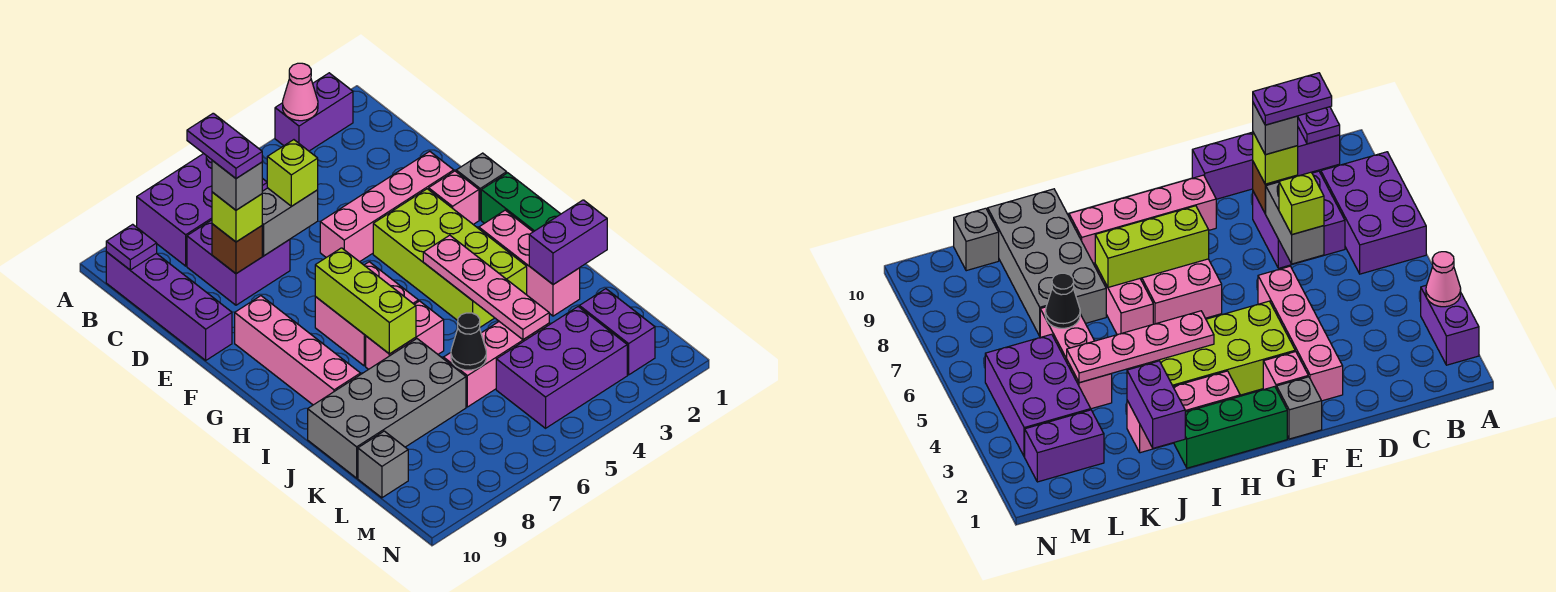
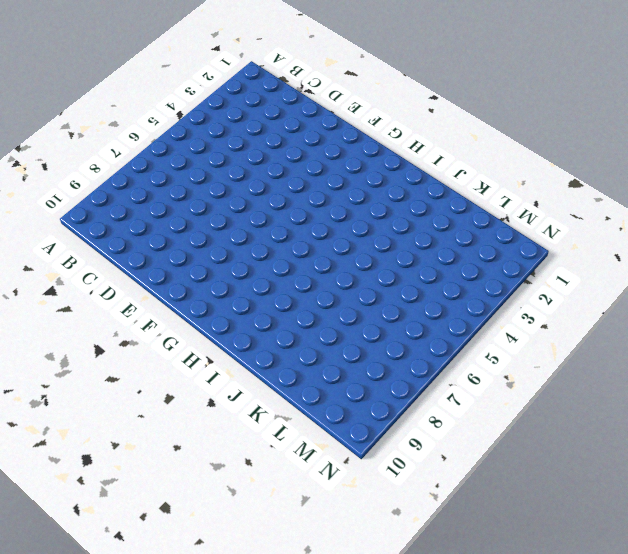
none -> purple 1x2 brick [275,73,353,151]
none -> purple 2x3 brick [137,154,267,266]
none -> purple 1x4 brick [106,252,232,360]
none -> purple 2x2 brick [187,220,290,305]

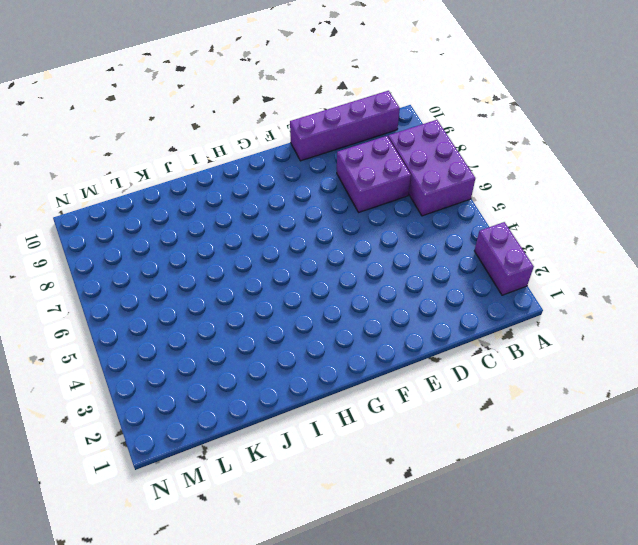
none -> pink 1x4 brick [320,151,454,262]
none -> grey 1x1 brick [456,153,507,220]
none -> pink 1x1 brick [429,171,479,224]
none -> lime 2x4 brick [373,189,527,328]

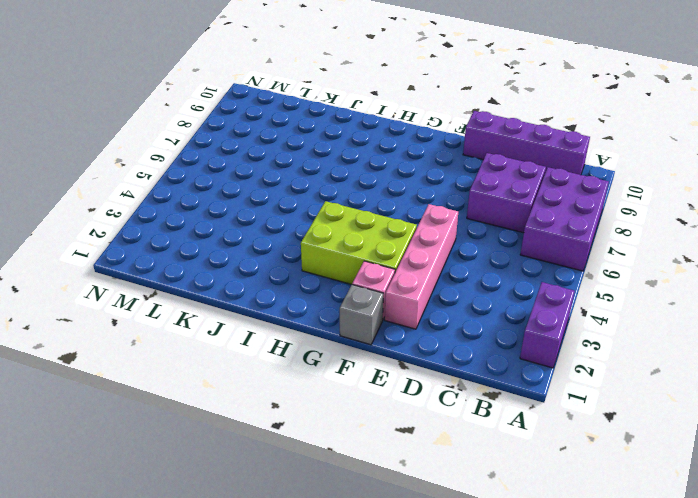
lime 2x3 brick [301,201,417,284] -> lime 2x4 brick [373,189,527,328]
none -> pink 1x4 brick [235,296,360,405]
none -> green 1x3 brick [481,173,560,232]
none -> pink 2x2 brick [315,262,418,366]
none -> pink 1x3 brick [479,210,580,316]

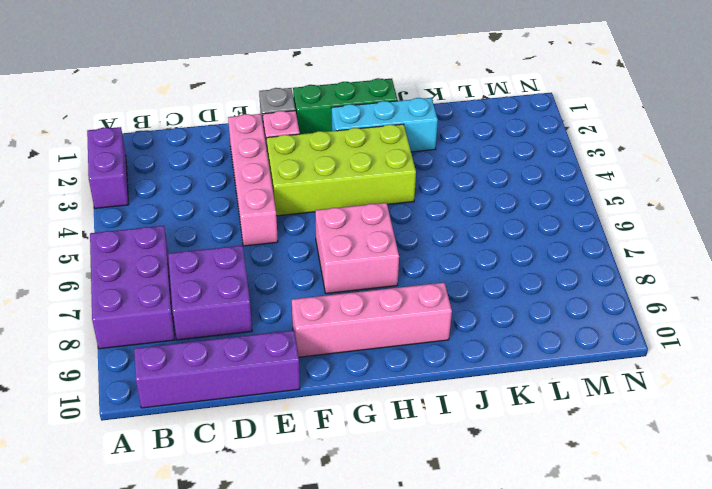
cyan 1x3 brick [332,98,438,152] -> pink 1x3 brick [479,210,580,316]
none -> pink 1x2 brick [366,301,444,369]
none -> grey 2x4 brick [308,339,466,478]
none -> pink 1x3 brick [444,322,549,407]
none -> purple 1x2 brick [580,289,655,375]

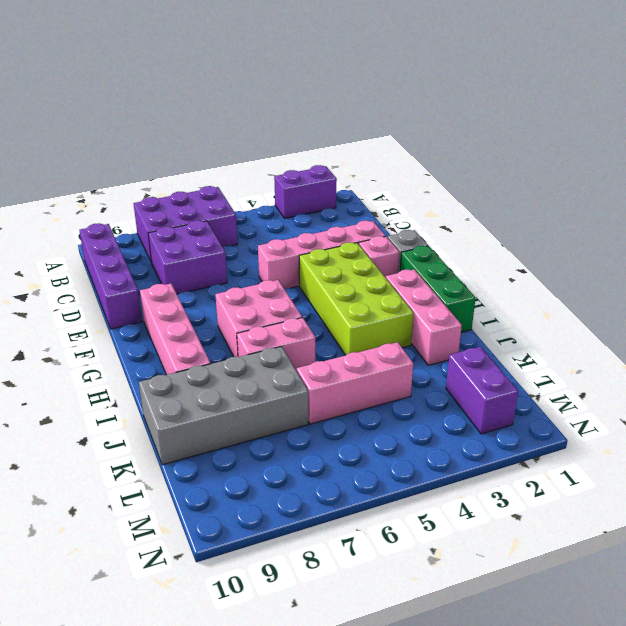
none -> purple 2x3 brick [496,307,627,428]
none -> grey 1x1 brick [358,431,408,498]
none -> pink 1x1 cone [283,63,318,121]
none -> purple 1x1 plate [106,224,157,270]

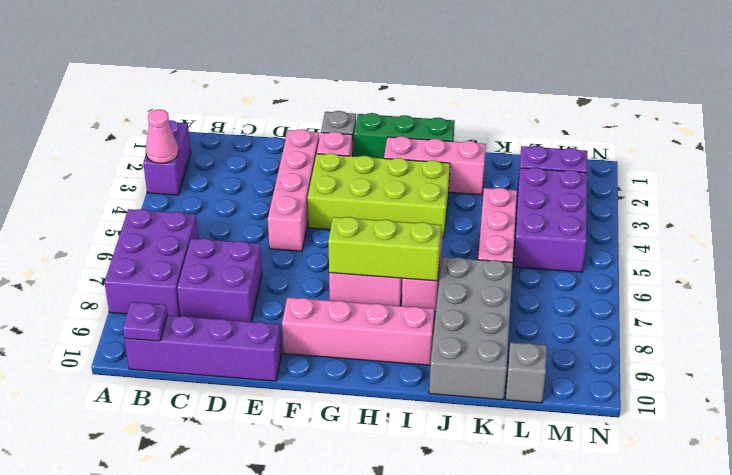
none -> grey 1x2 brick [262,188,318,256]
none -> brown 1x1 brick [212,224,262,274]
none -> pink 1x4 plate [423,235,549,340]
none -> purple 1x2 brick [529,200,607,284]

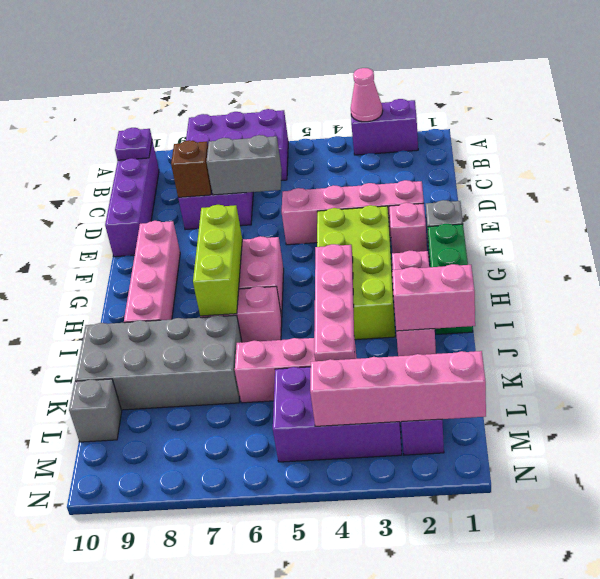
pink 1x2 brick [392,264,475,331] -> purple 1x2 brick [529,200,607,284]
pink 1x4 brick [310,351,486,426] -> none
none -> black 1x1 cone [451,313,486,370]
none -> lime 1x1 brick [267,140,318,206]
none -> lime 1x1 brick [212,192,262,242]
none -> grey 1x1 brick [212,161,262,210]

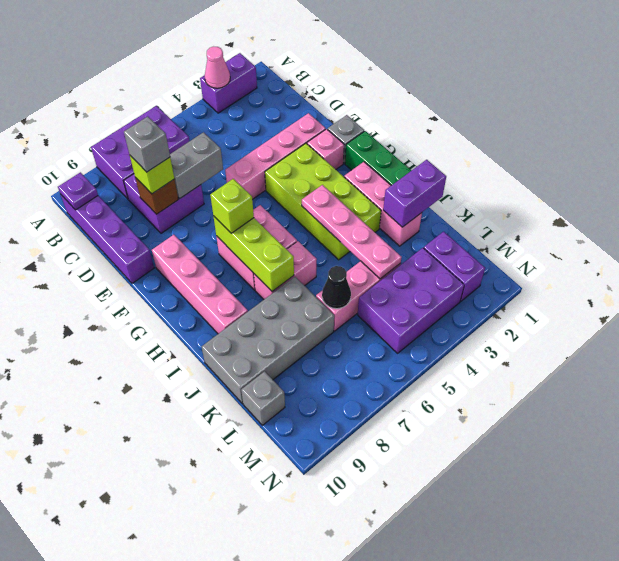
lime 1x1 brick [210,179,254,234] -> lime 1x1 brick moved to [267,140,318,206]
none -> purple 1x2 plate [187,113,262,178]

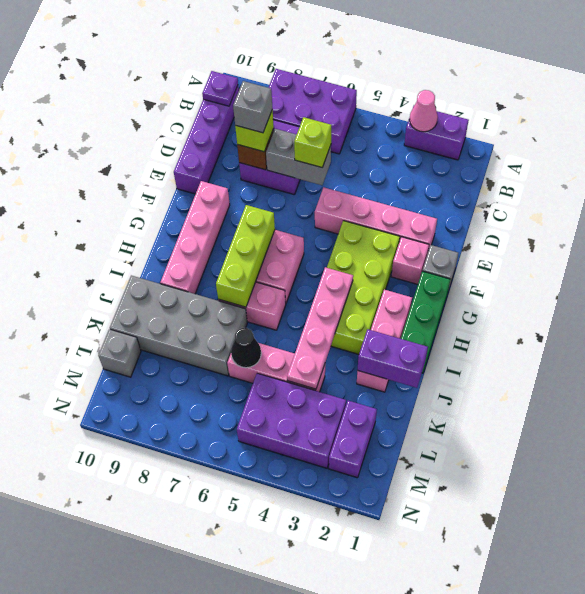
none -> purple 1x2 plate [187,113,262,178]

